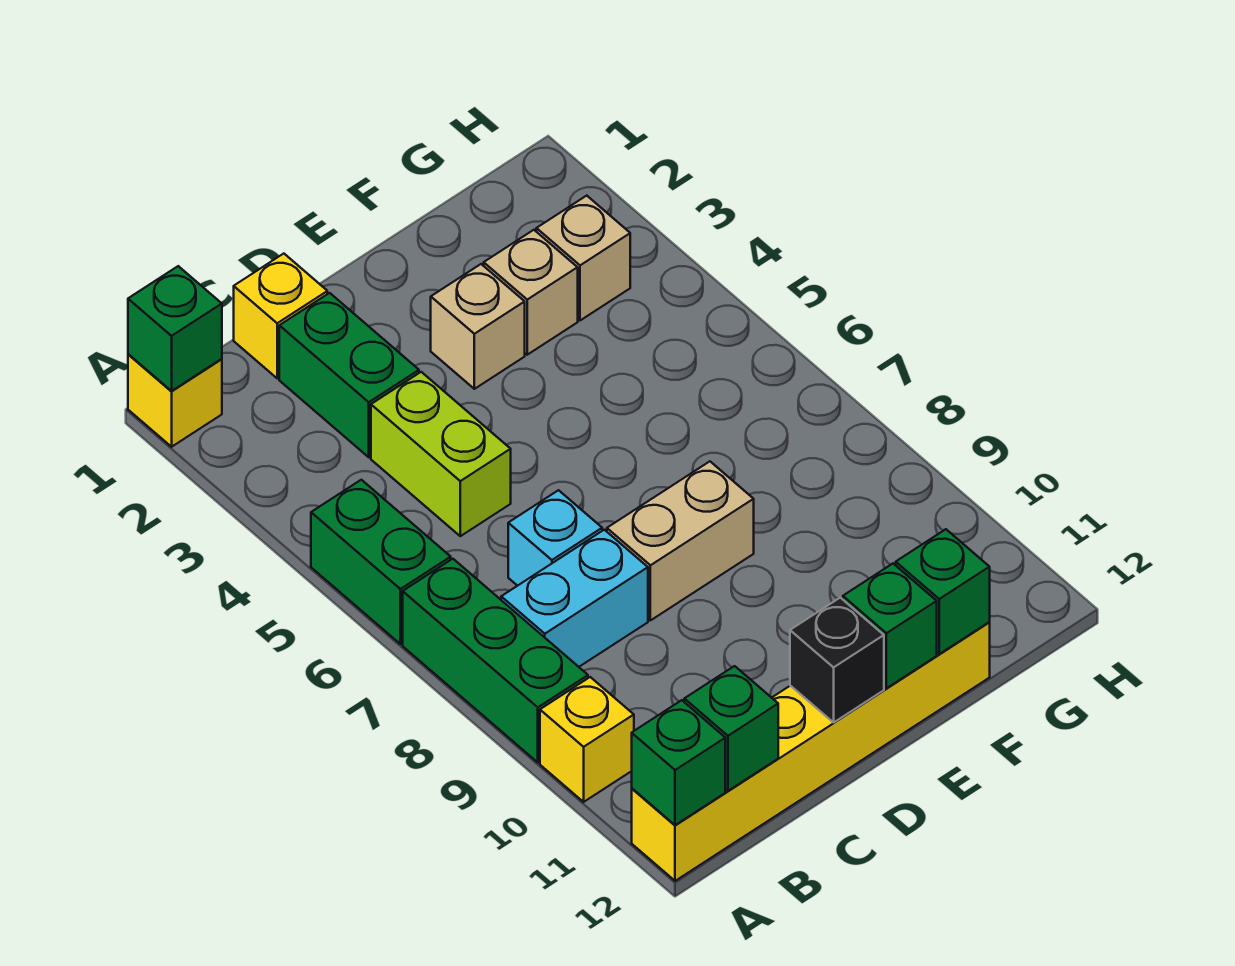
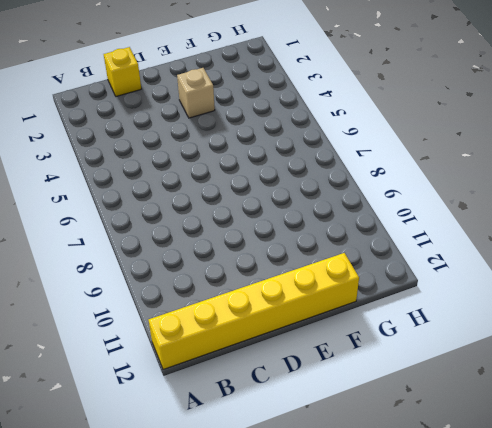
none -> yellow 1x1 brick [128,354,222,447]
none -> green 1x2 brick [311,480,451,644]
none -> green 1x3 brick [403,559,588,762]

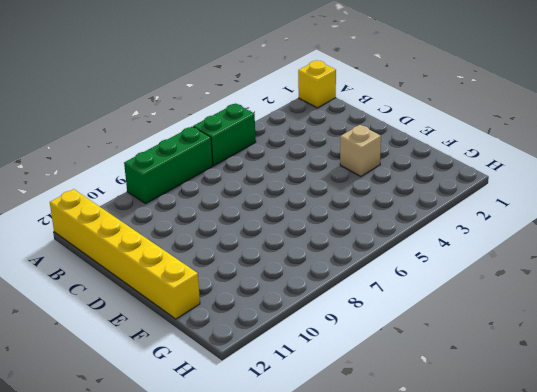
none -> yellow 1x1 brick [540,677,634,802]
none -> cyan 1x2 brick [501,530,648,667]
none -> yellow 1x1 brick [234,254,327,378]

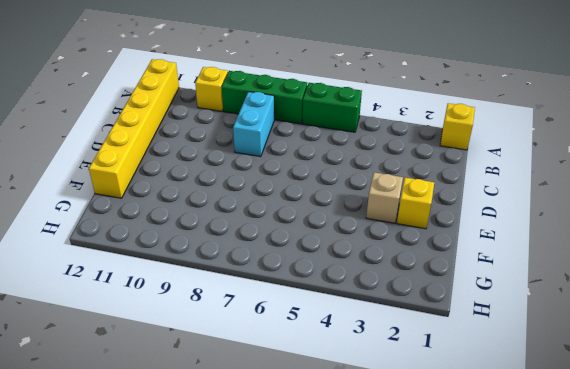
yellow 1x1 brick [397,178,434,229] -> yellow 1x1 brick moved to [234,254,327,378]
none -> green 1x2 brick [279,293,419,457]
none -> lime 1x2 brick [371,372,511,536]
none -> cyan 1x1 brick [508,490,602,586]

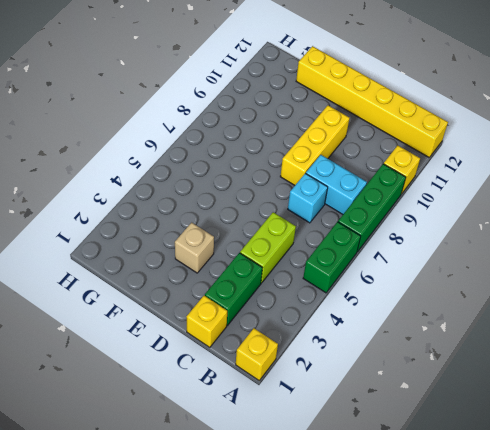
yellow 1x3 brick [280,105,350,185] -> tan 1x2 brick [607,461,754,620]
none -> tan 1x1 brick [484,230,578,355]
none -> tan 1x1 brick [536,196,630,320]
none -> green 1x1 brick [128,266,222,391]

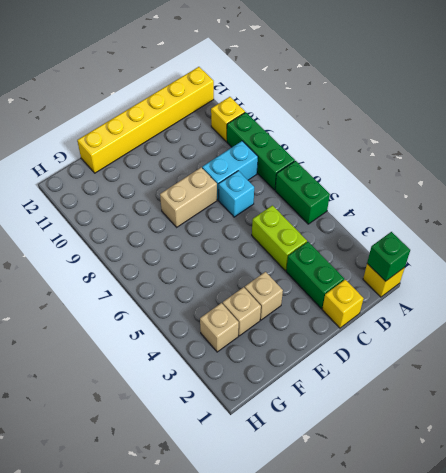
none -> green 1x1 brick [632,700,725,825]
none -> green 1x1 brick [684,666,778,791]
none -> black 1x1 brick [790,598,884,722]

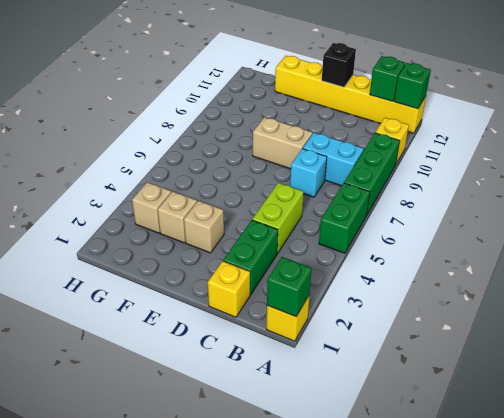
none -> green 1x1 brick [843,564,937,688]
none -> green 1x1 brick [896,529,990,654]

